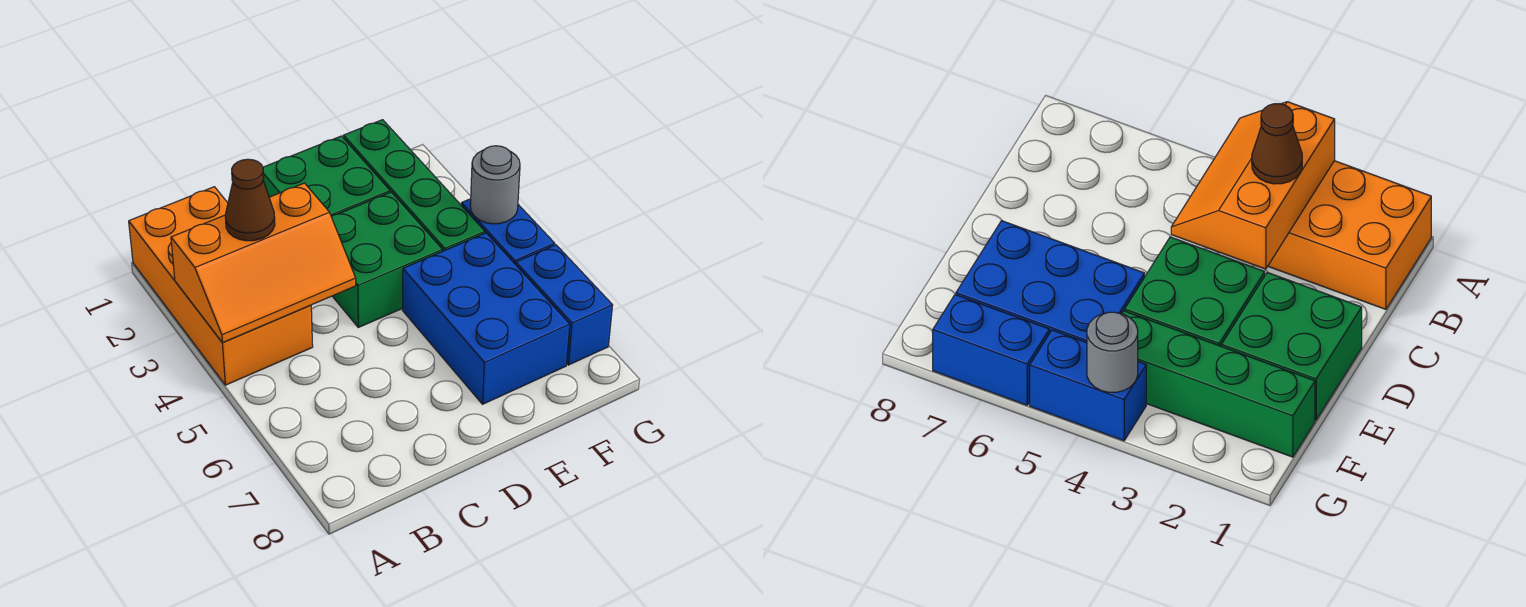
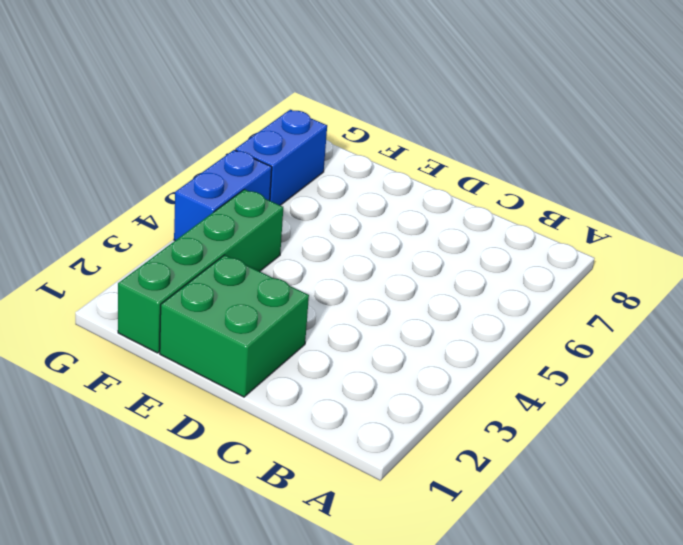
none -> orange 2x4 brick [129,187,313,385]
none -> green 2x2 brick [331,192,443,327]

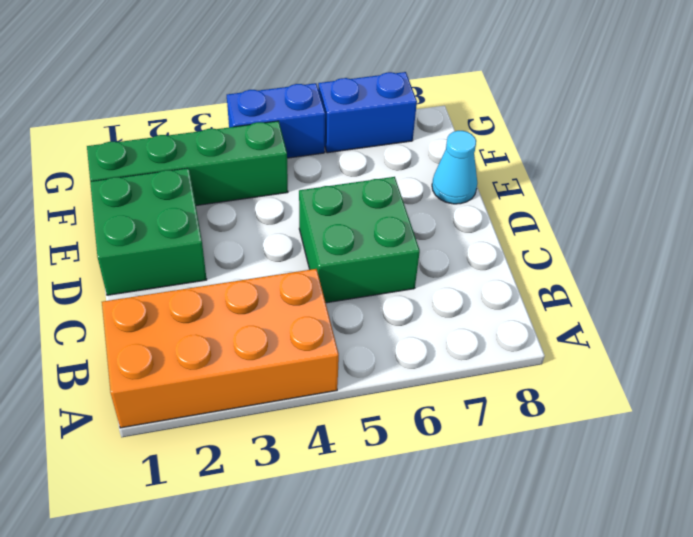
green 2x2 brick [299,177,420,303] -> green 2x2 brick moved to [331,192,443,327]
cyan 1x1 cone [432,131,477,204] -> none
none -> blue 2x3 brick [402,233,570,404]
none -> orange 2x3 slope [171,183,356,343]

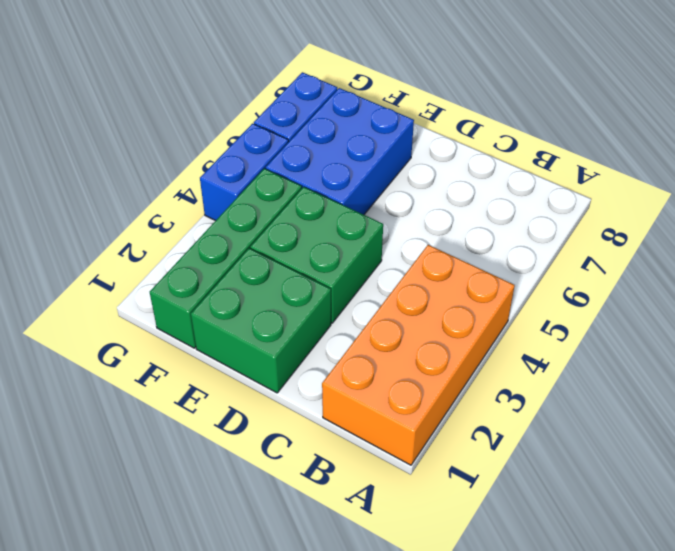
none -> orange 2x3 slope [171,183,356,343]
none -> grey 1x1 round brick [470,146,520,224]

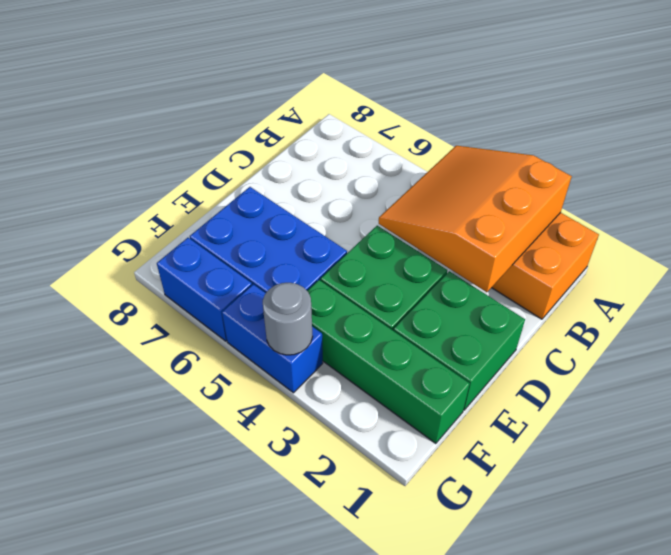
orange 3x3 slope [379,146,572,292] -> orange 2x3 slope [171,183,356,343]
none -> brown 1x1 cone [225,159,275,241]

